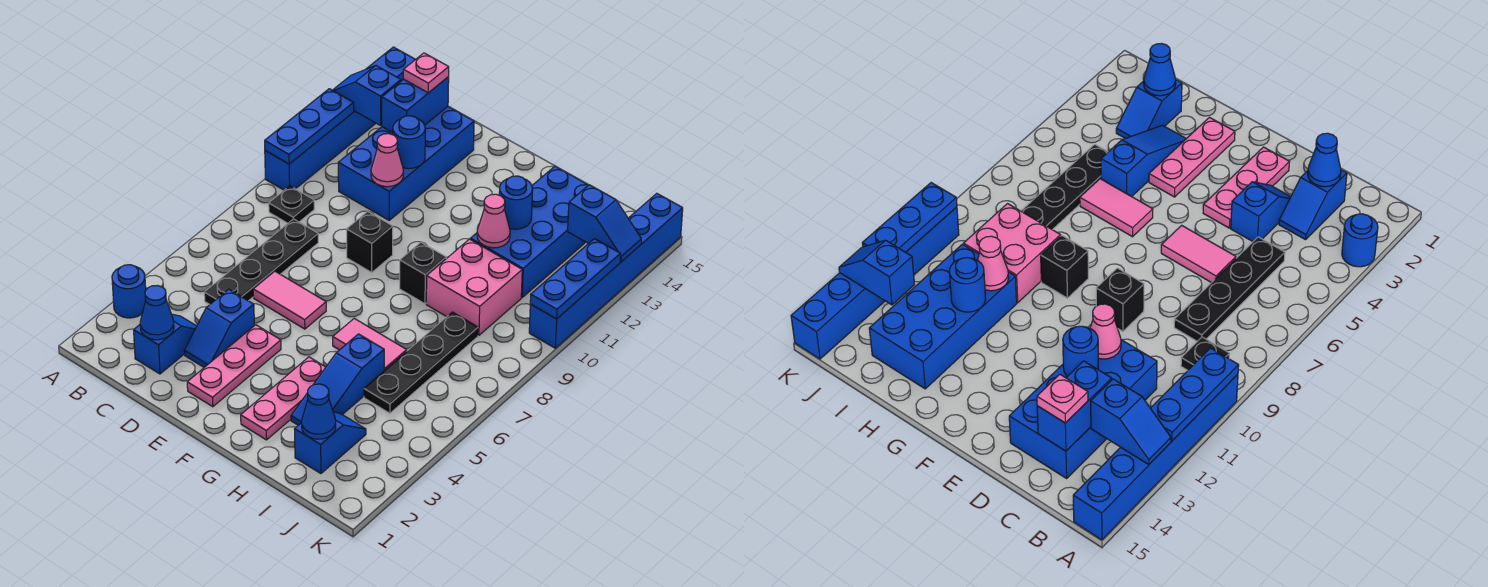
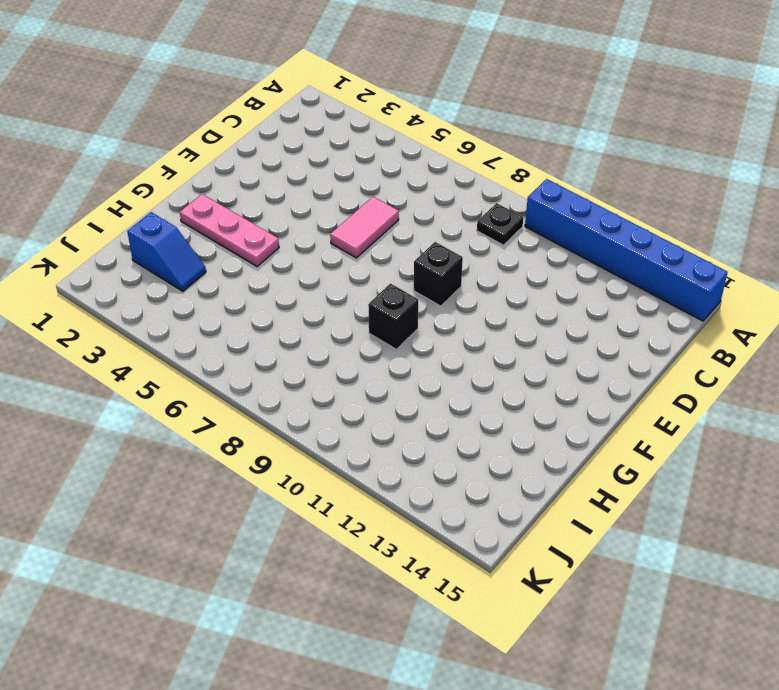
none -> blue 1x1 round brick [112,265,146,318]
none -> blue 1x2 slope [134,314,197,374]
none -> black 1x4 plate [204,219,318,304]
none -> blue 2x4 brick [338,107,474,220]

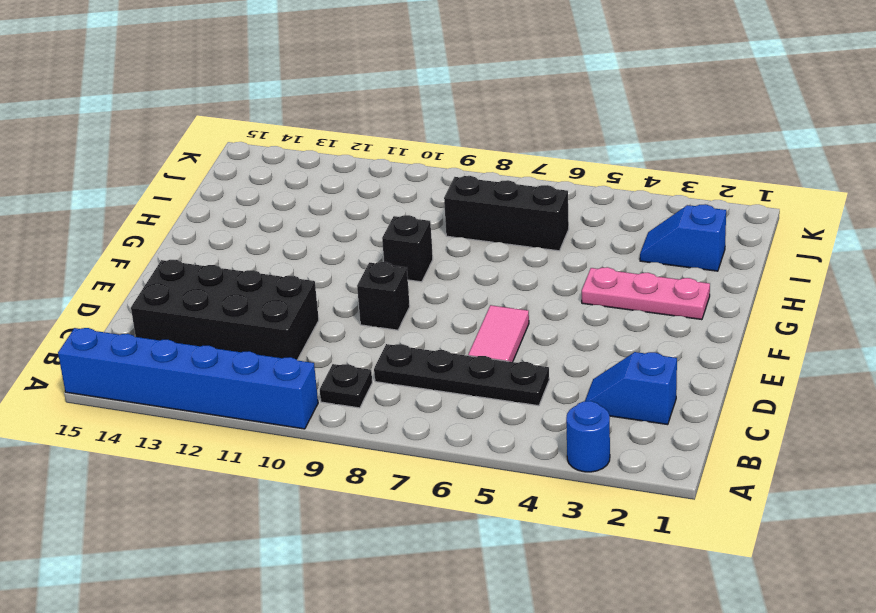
black 2x4 brick [131,260,319,360] -> blue 2x4 brick [338,107,474,220]
black 1x3 brick [444,176,569,251] -> black 1x4 plate [364,312,478,413]
none -> blue 1x2 slope [184,289,254,367]
none -> pink 1x3 plate [187,325,281,407]
none -> pink 1x2 tile [333,319,407,371]
none -> blue 1x3 slope [291,334,384,425]

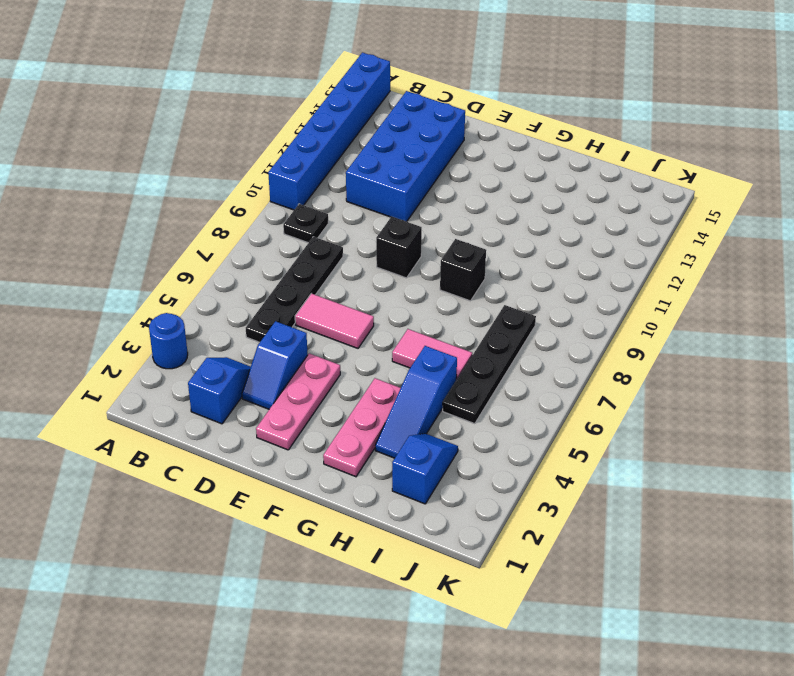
none -> pink 2x2 brick [426,239,522,335]
none -> blue 2x4 brick [470,166,588,297]
none -> blue 1x6 brick [529,193,683,348]
none -> blue 1x3 plate [265,89,354,164]

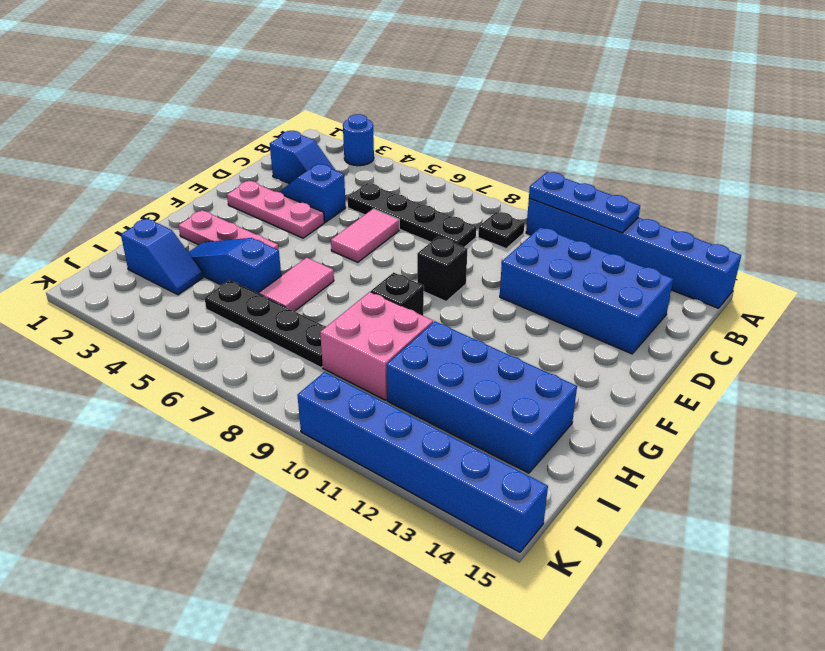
none -> blue 1x2 slope [333,66,401,126]
none -> blue 1x1 cone [140,285,174,340]
none -> blue 1x2 brick [382,77,449,133]
none -> pink 1x1 cone [371,134,403,187]

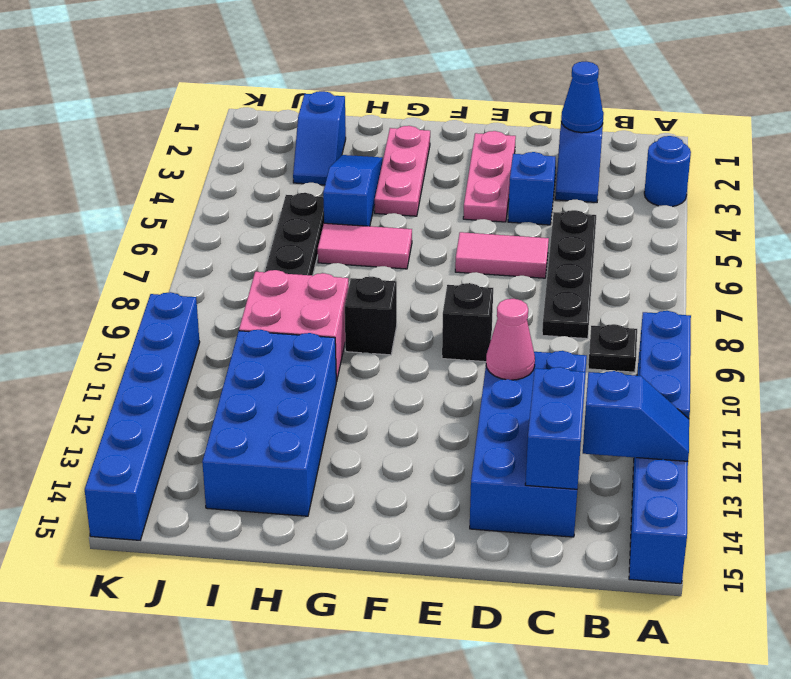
none -> blue 1x1 round brick [393,116,425,169]
none -> pink 1x1 cone [477,194,510,248]
none -> blue 1x1 round brick [499,176,533,229]
none -> blue 1x1 cone [301,384,336,439]

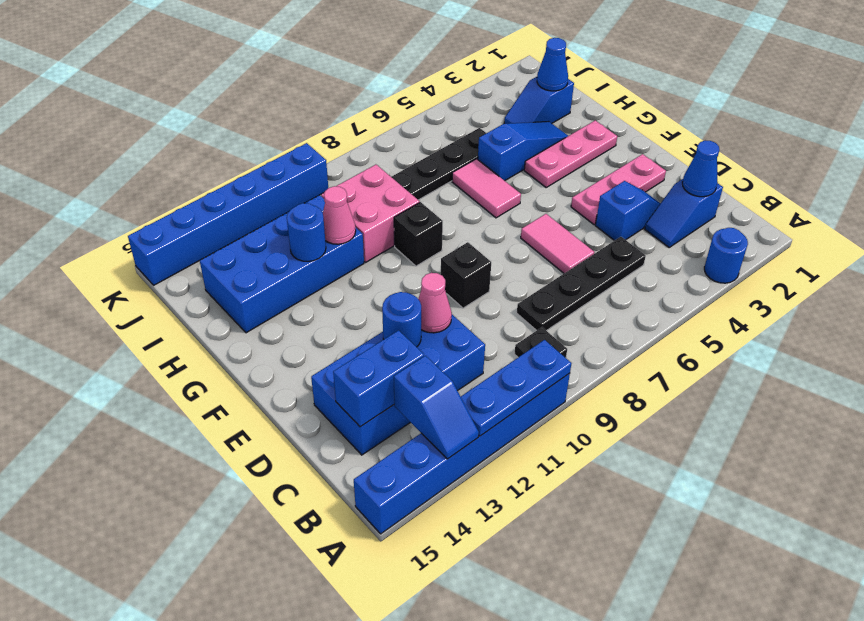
none -> blue 1x2 slope [568,185,641,262]
none -> blue 1x3 plate [530,239,621,319]
none -> pink 1x1 plate [403,53,449,93]

